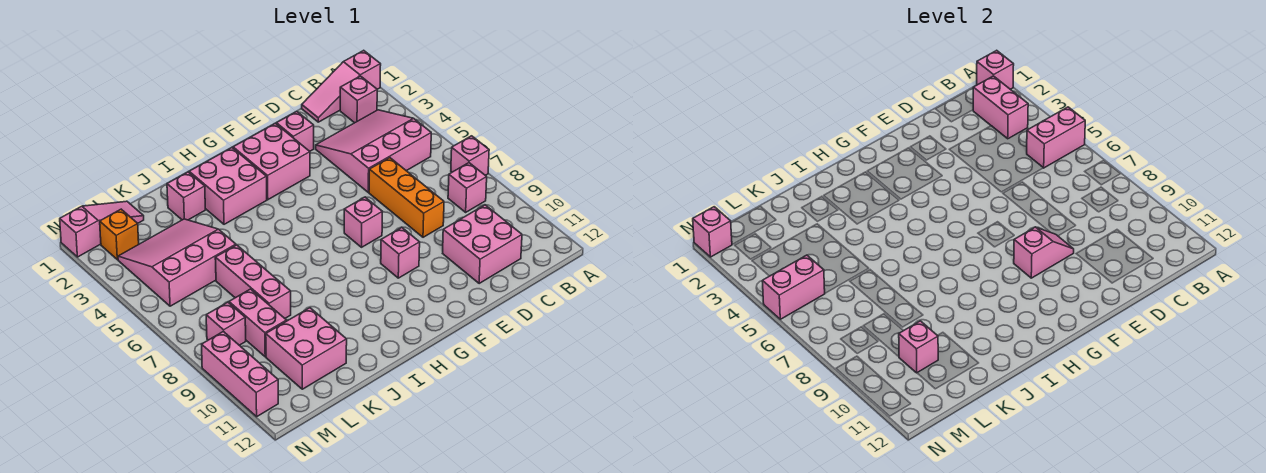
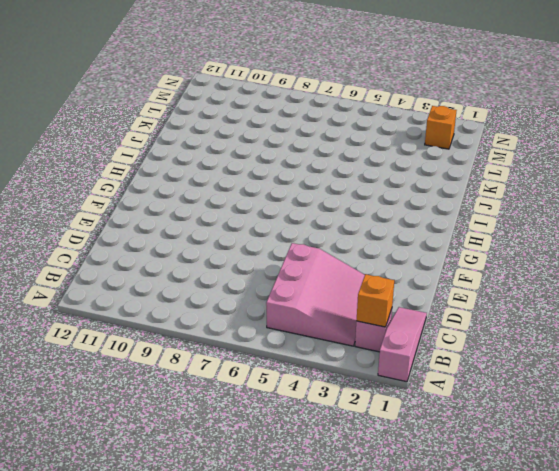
orange 1x1 brick [356,274,394,327] -> pink 1x2 brick [973,76,1028,139]
none -> pink 1x1 brick [451,136,489,175]
none -> pink 1x1 brick [448,163,487,212]
none -> pink 2x2 brick [443,205,522,284]

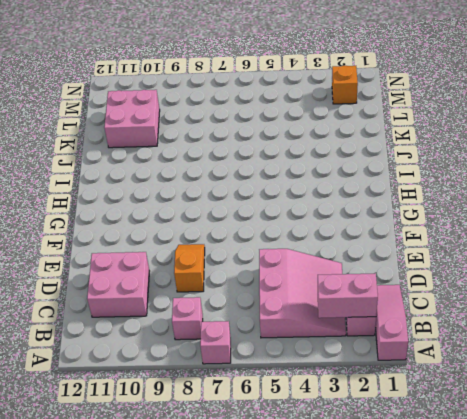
orange 1x2 slope [174,244,205,292] -> orange 1x3 brick [369,158,444,237]
none -> pink 1x1 brick [276,111,314,151]
none -> pink 2x2 brick [233,123,310,200]
none -> pink 1x1 brick [344,197,382,247]

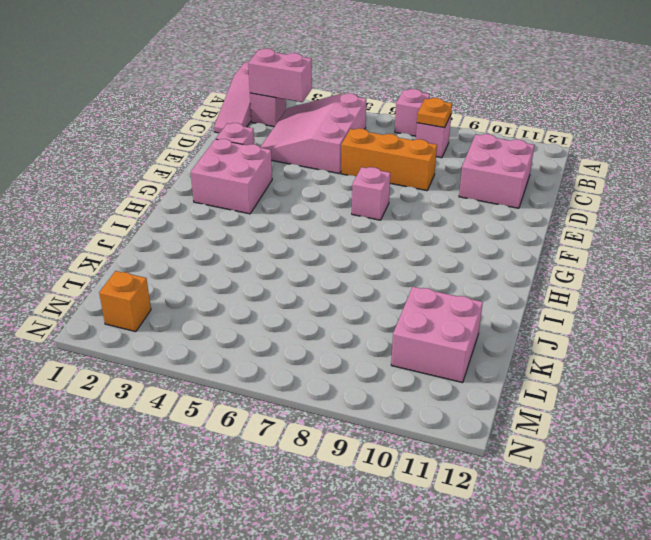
orange 1x1 plate [417,98,452,128] -> none
none -> pink 1x1 brick [381,228,420,278]
none -> pink 2x2 brick [189,148,267,224]
none -> pink 1x1 brick [167,172,205,220]

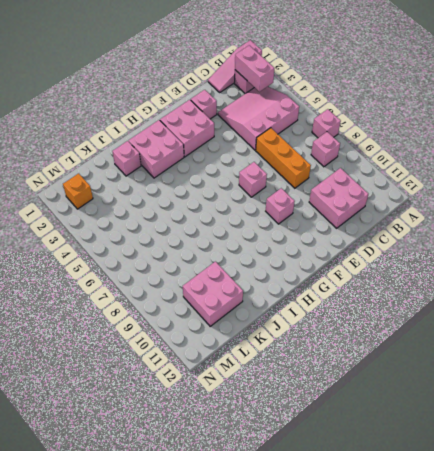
none -> pink 3x3 slope [118,219,236,306]
none -> pink 1x3 brick [215,245,291,318]
none -> pink 1x3 slope [60,201,144,257]

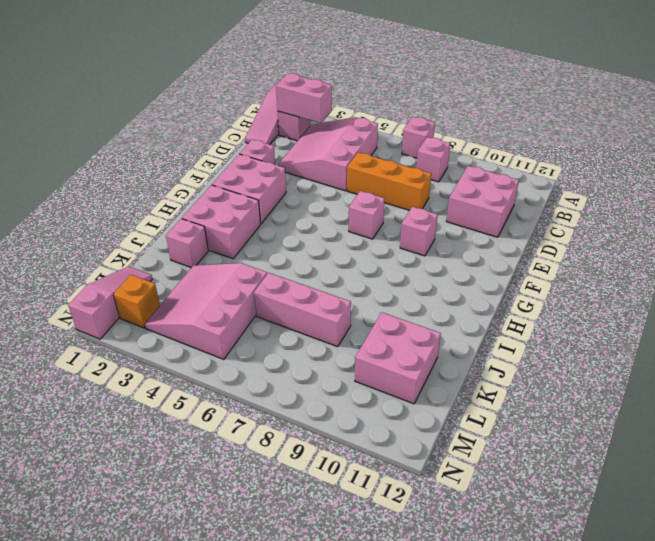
none -> pink 1x2 brick [229,289,287,357]
none -> pink 1x1 brick [206,302,246,345]
none -> pink 1x3 brick [202,331,278,417]

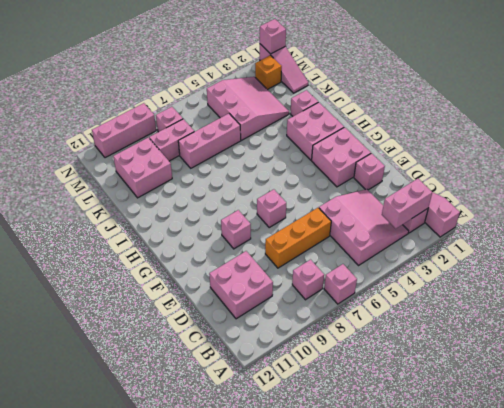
none -> pink 1x1 brick [977,50,1014,89]
none -> pink 1x2 brick [1027,107,1085,168]
none -> pink 1x2 slope [1014,227,1074,278]

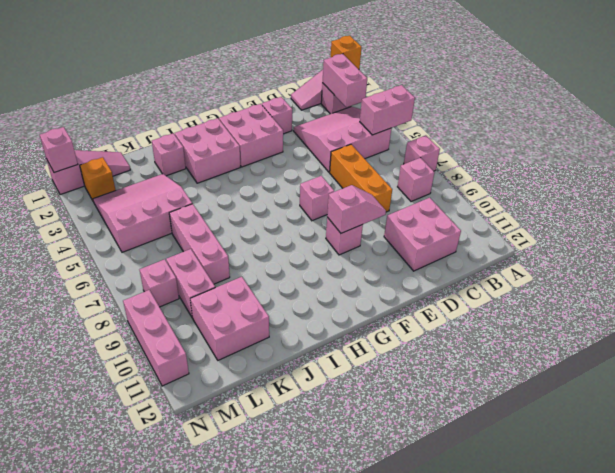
orange 1x1 brick [331,36,362,69] -> pink 1x1 brick [977,50,1014,89]
none -> pink 1x1 brick [899,321,938,373]
none -> pink 1x2 brick [762,255,825,319]

